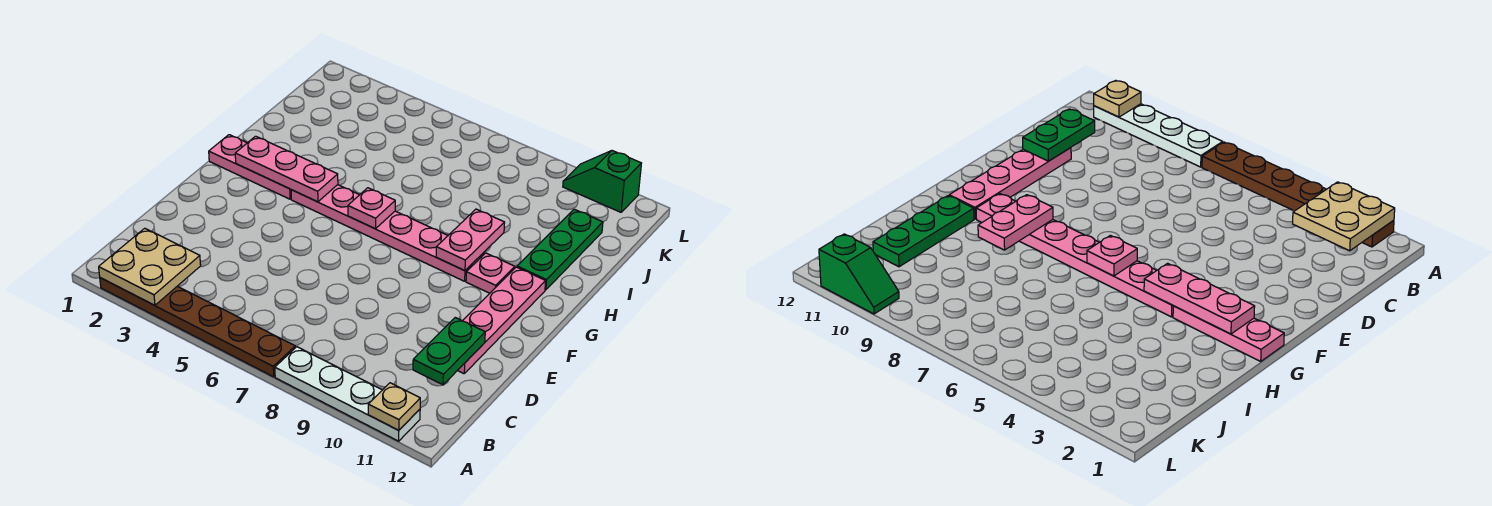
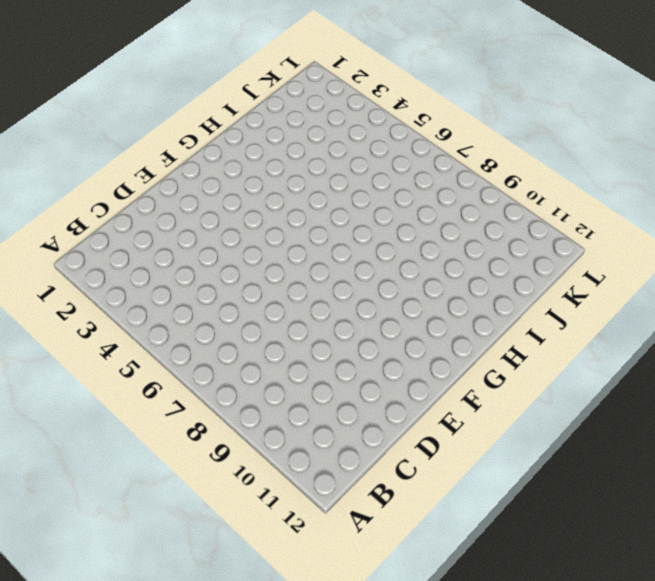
none -> brown 1x6 plate [100,278,295,377]
none -> white 1x4 plate [275,347,420,441]
none -> pink 1x4 plate [457,267,546,374]

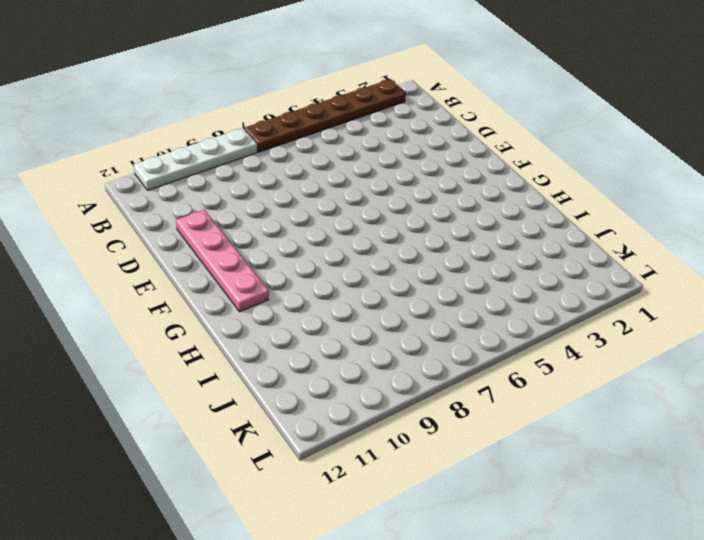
none -> pink 1x3 plate [209,135,291,199]
none -> pink 1x6 plate [291,185,484,281]
none -> pink 1x1 plate [466,253,515,293]

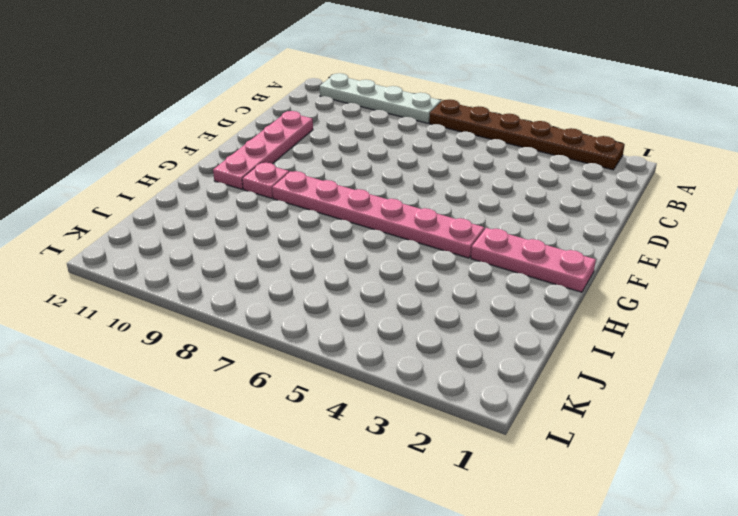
none -> green 1x3 plate [517,209,603,290]
none -> green 1x2 slope [563,151,642,212]
none -> tan 2x2 plate [99,228,201,305]

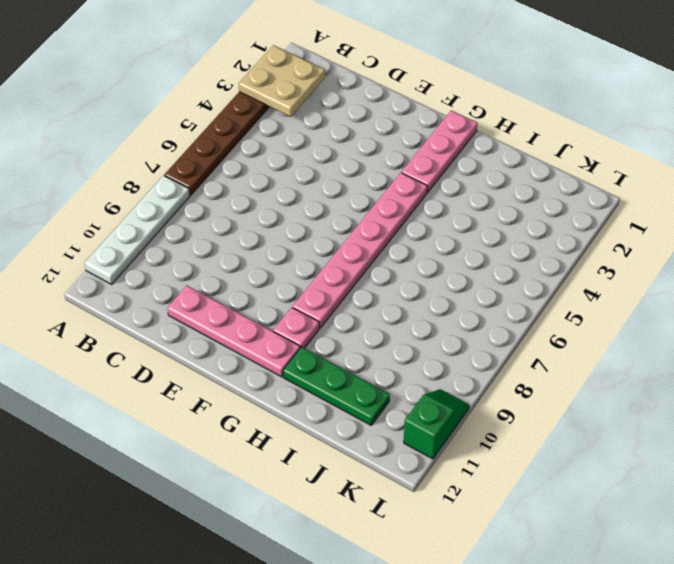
none -> tan 1x1 plate [368,383,420,430]
none -> green 1x2 plate [413,318,485,385]
none -> pink 1x3 plate [235,136,338,202]

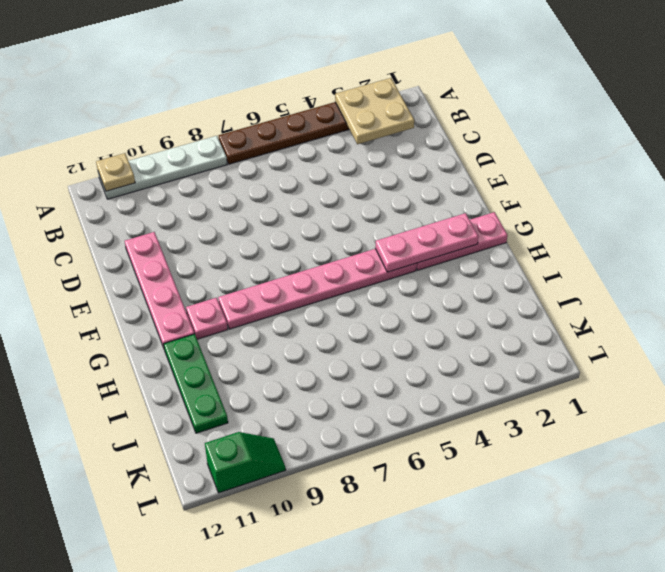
none -> green 1x2 plate [413,318,485,385]
none -> pink 1x1 plate [348,188,395,229]
none -> pink 1x2 plate [436,209,505,271]

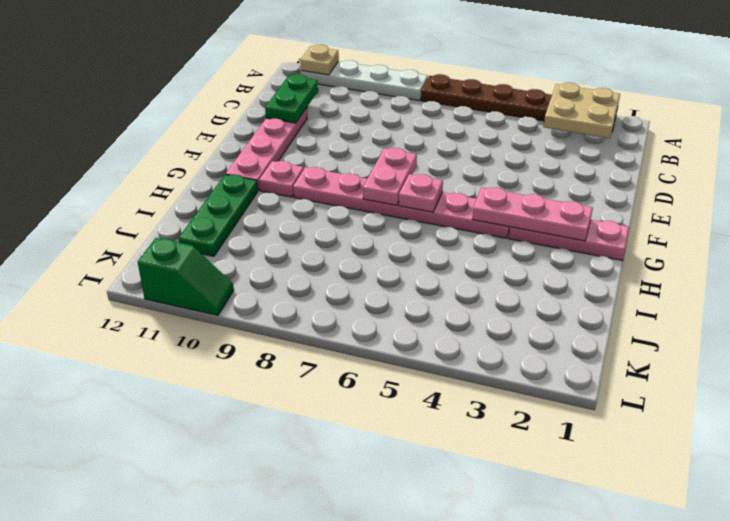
pink 1x2 plate [363,148,417,205] -> pink 1x2 plate moved to [436,209,505,271]

